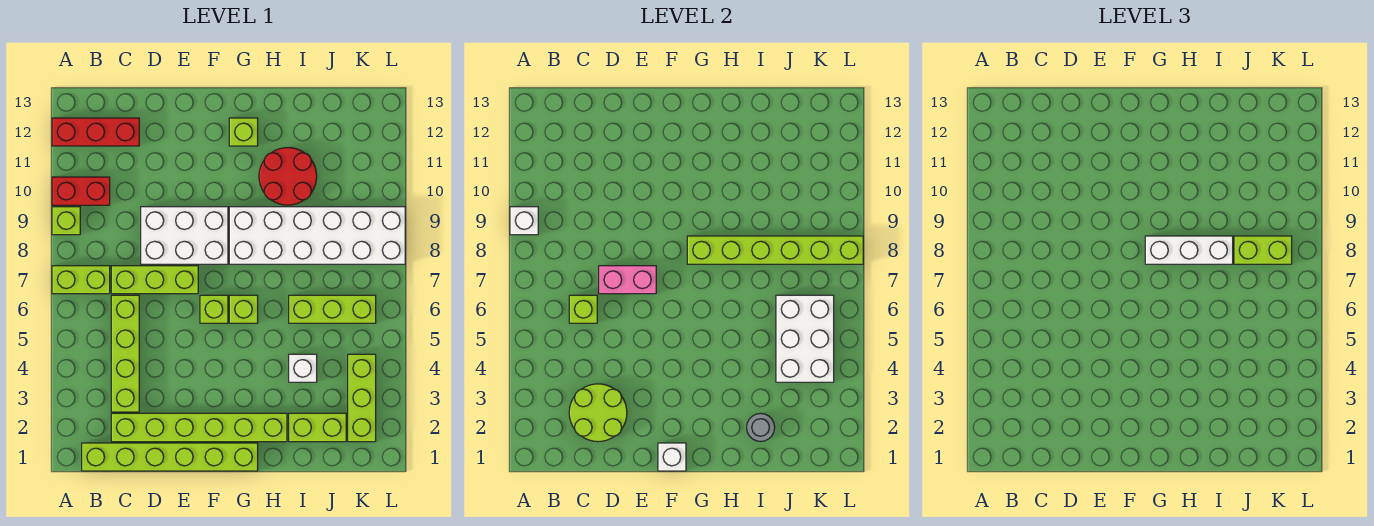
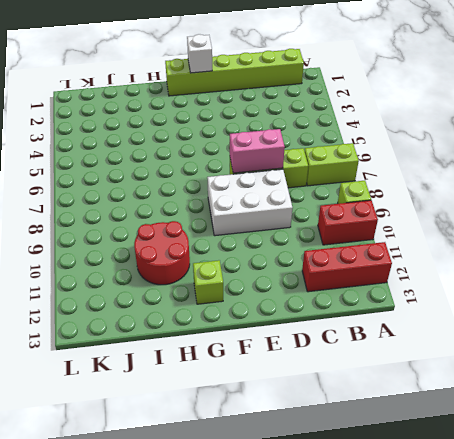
none -> lime 1x6 brick [111,413,287,442]
none -> lime 1x4 brick [111,295,139,412]
none -> lime 1x1 brick [200,295,228,323]

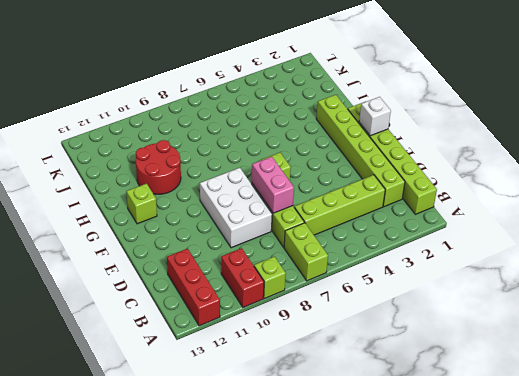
none -> lime 1x1 brick [229,295,258,323]
none -> white 2x6 brick [229,207,405,264]
none -> lime 1x2 brick [289,413,346,442]

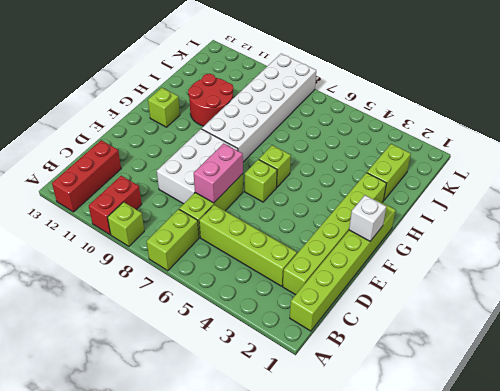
none -> white 1x1 brick [289,354,317,382]
none -> lime 1x3 brick [289,295,376,323]
none -> lime 1x3 brick [348,354,376,442]

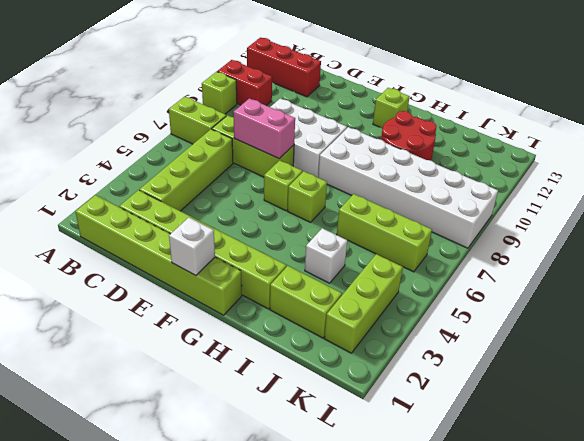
none -> white 1x1 brick [510,207,538,235]
none -> lime 2x2 round brick [569,384,627,442]
none -> lime 1x1 brick [569,295,597,323]

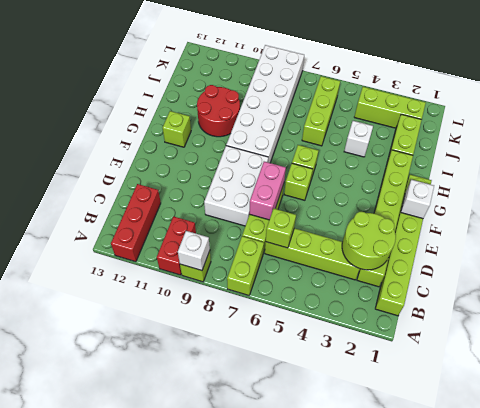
none -> lime 1x6 brick [687,236,863,264]
none -> grey 1x1 round brick [747,413,775,442]
none -> white 2x3 brick [776,295,834,382]

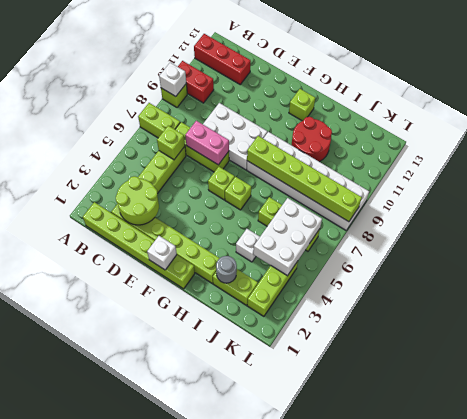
none -> white 1x3 brick [1145,236,1233,264]
none -> lime 1x2 brick [1234,236,1292,264]

